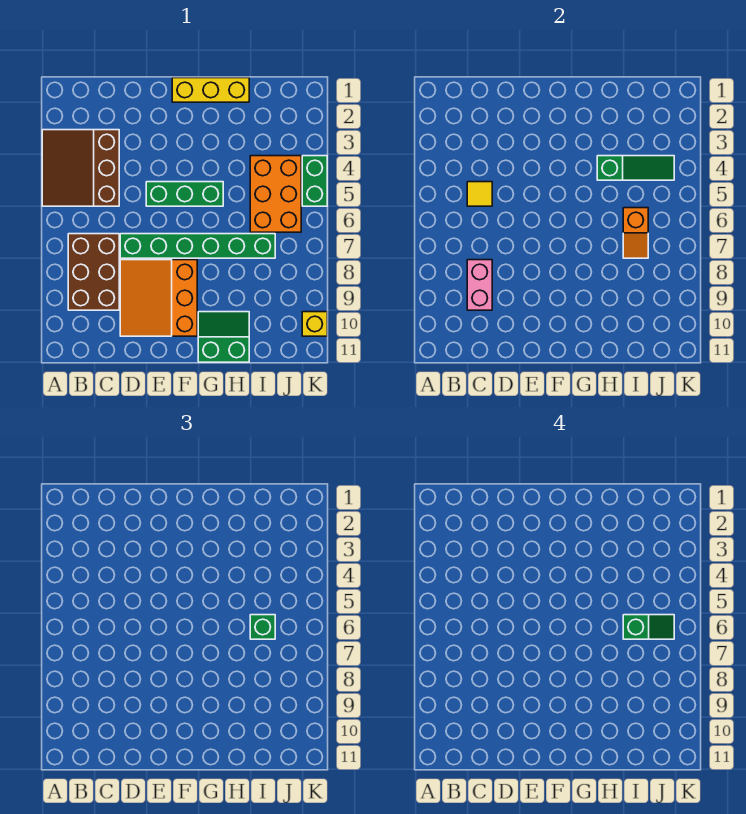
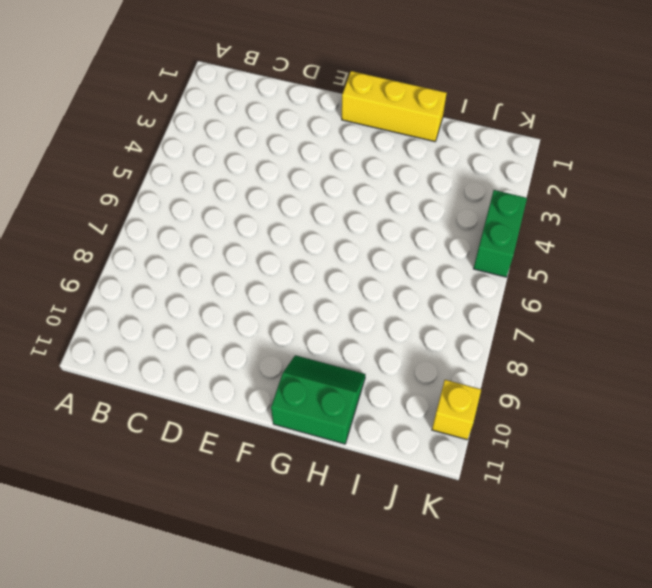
none -> brown 3x3 slope [42,130,119,206]
none -> brown 2x3 brick [68,234,119,310]
none -> green 1x6 brick [120,234,275,258]

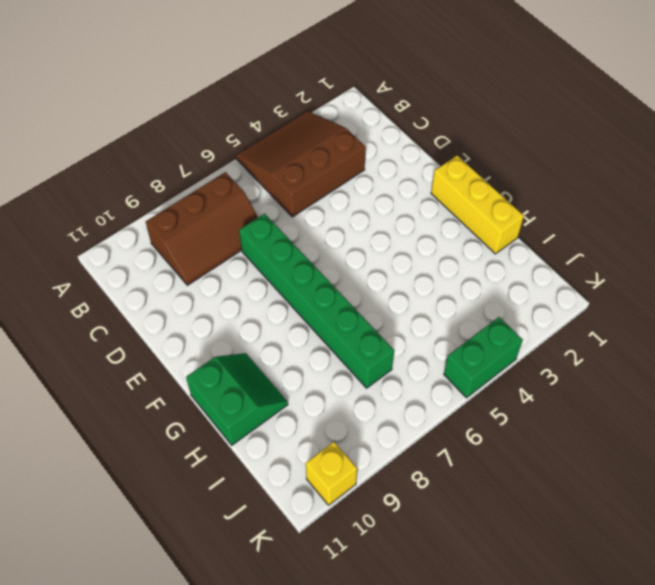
brown 2x3 slope [145,172,258,285] -> brown 2x3 brick [68,234,119,310]
none -> orange 3x3 slope [120,260,197,336]
none -> green 1x3 brick [146,182,223,206]
none -> orange 2x3 brick [250,156,301,232]

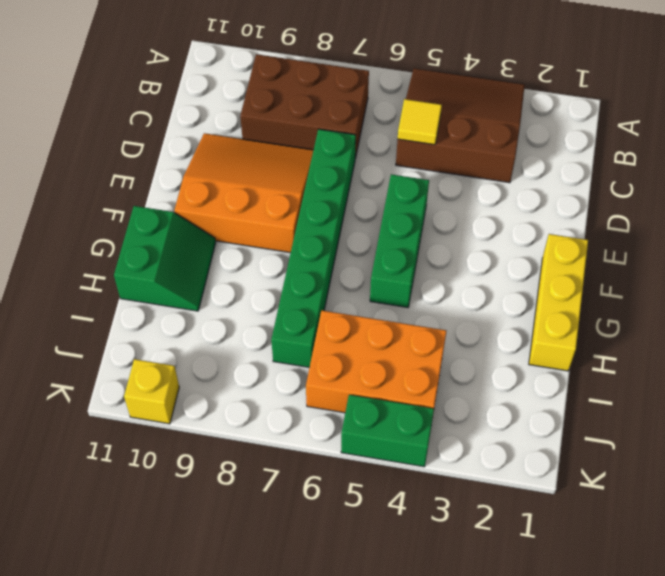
none -> pink 1x2 brick [467,260,492,310]
none -> green 1x3 slope [597,156,674,180]
none -> orange 1x2 slope [623,208,648,258]

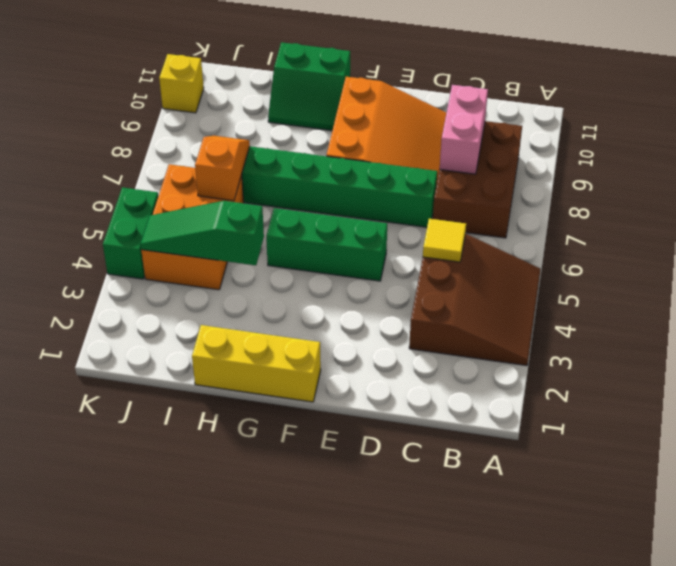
none -> green 1x1 brick [250,615,275,639]
none -> green 1x2 slope [623,615,674,639]

